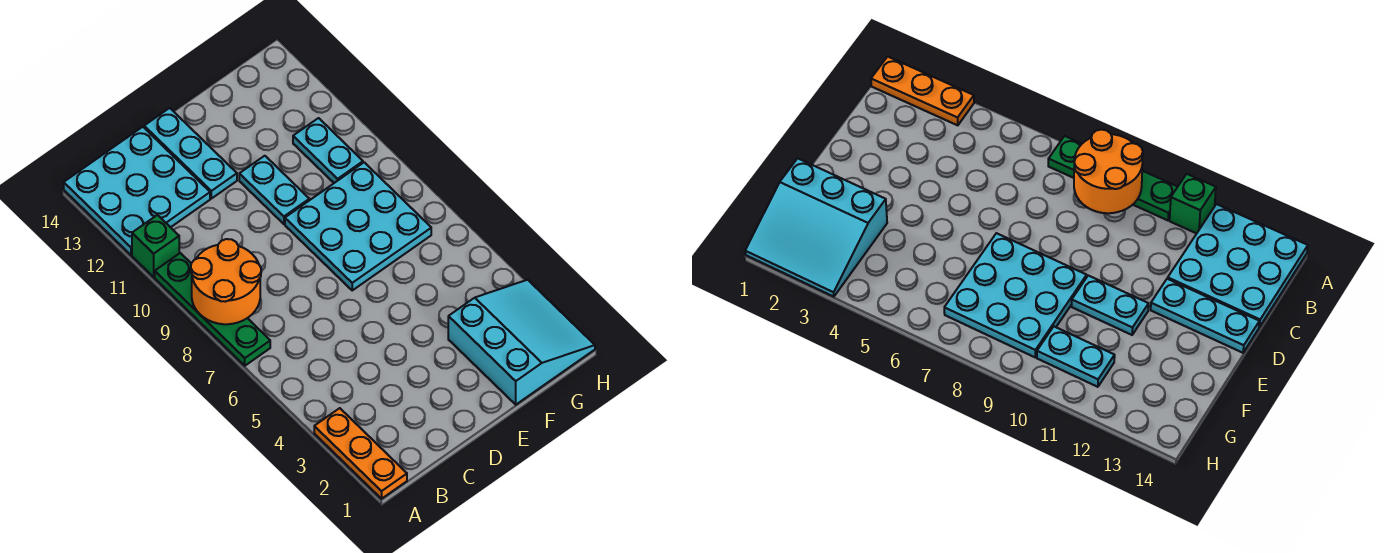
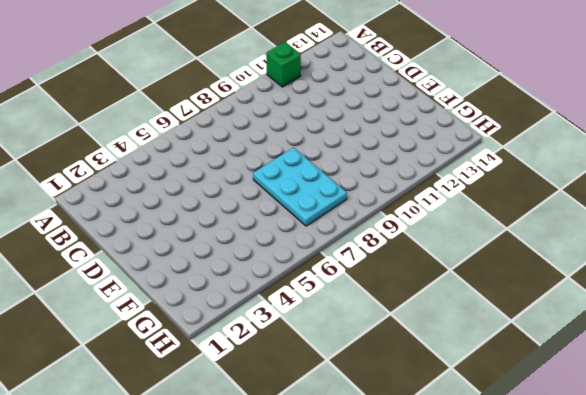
cyan 2x3 plate [253,148,347,226] -> cyan 3x3 plate [285,162,431,290]
none -> orange 1x3 plate [314,408,407,499]
none -> green 1x4 plate [155,253,270,366]

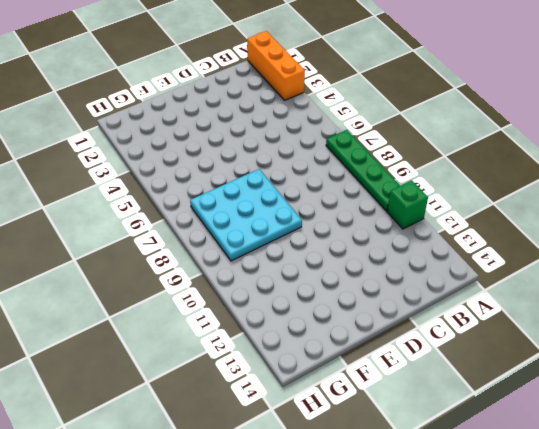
orange 1x3 brick [247,31,305,100] -> orange 1x3 plate [314,408,407,499]
none -> cyan 3x3 plate [64,127,210,255]
none -> cyan 1x3 plate [144,108,237,199]

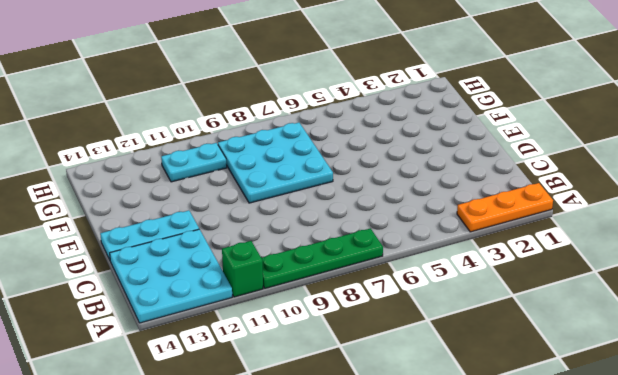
none -> cyan 1x2 plate [239,156,309,224]
none -> cyan 3x3 slope [448,280,595,405]

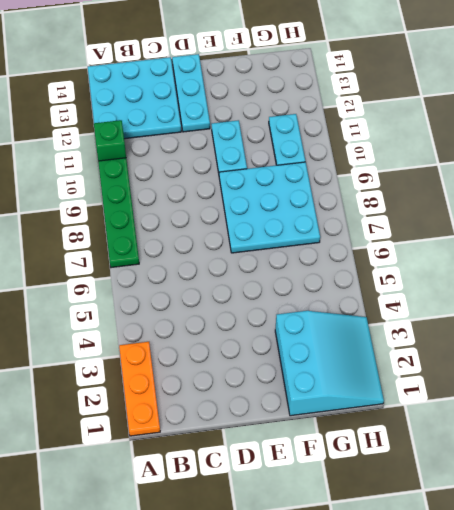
none -> orange 2x2 round brick [191,239,261,324]

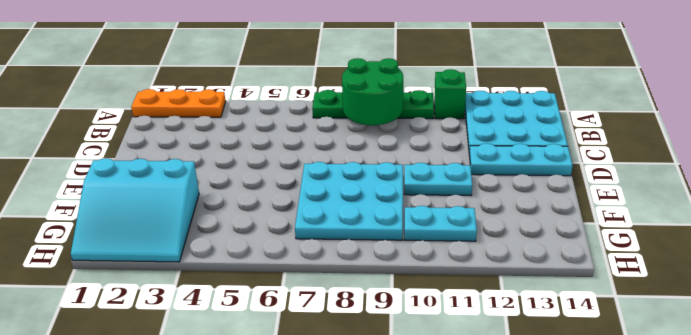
green 2x2 round brick [342,58,403,125] -> orange 2x2 round brick [191,239,261,324]

